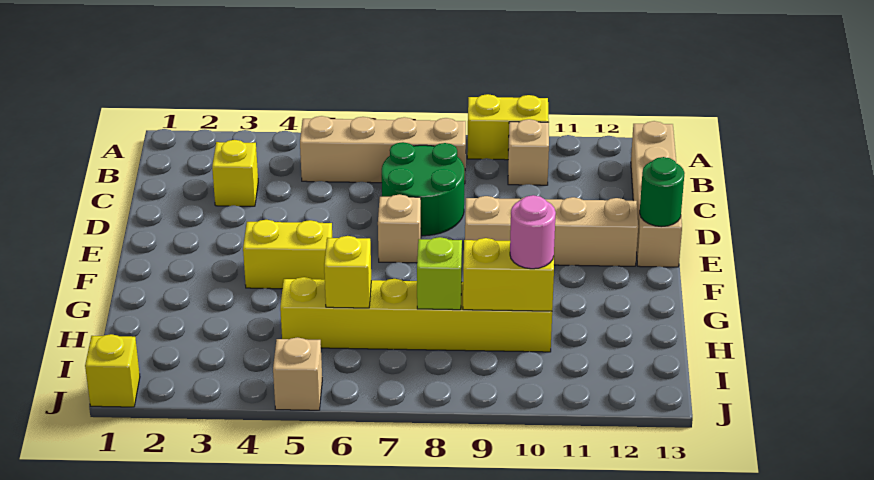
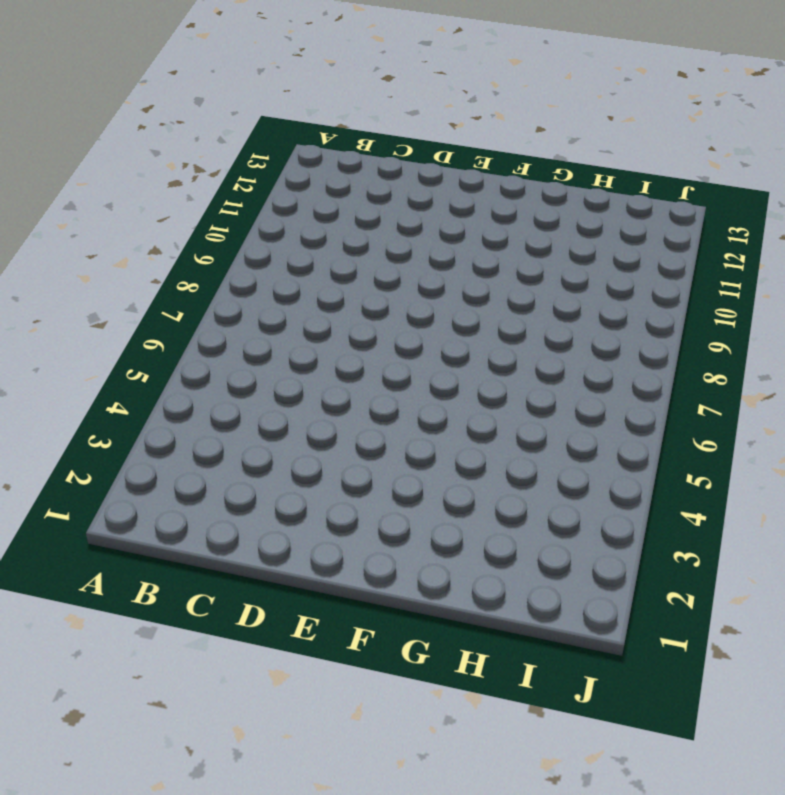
none -> yellow 1x2 brick [467,94,549,160]
none -> tan 1x4 brick [300,116,466,184]
none -> tan 1x1 brick [508,119,549,185]

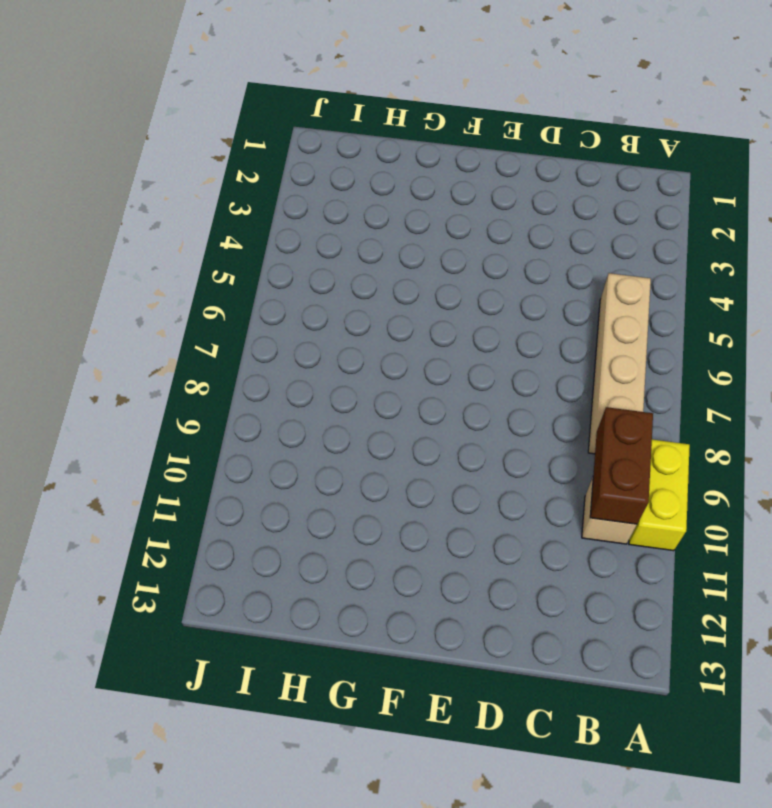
brown 1x2 brick [590,407,653,524] -> none
none -> tan 1x4 brick [631,121,682,267]
none -> yellow 1x1 brick [212,140,258,206]
none -> green 2x2 round brick [382,142,464,236]

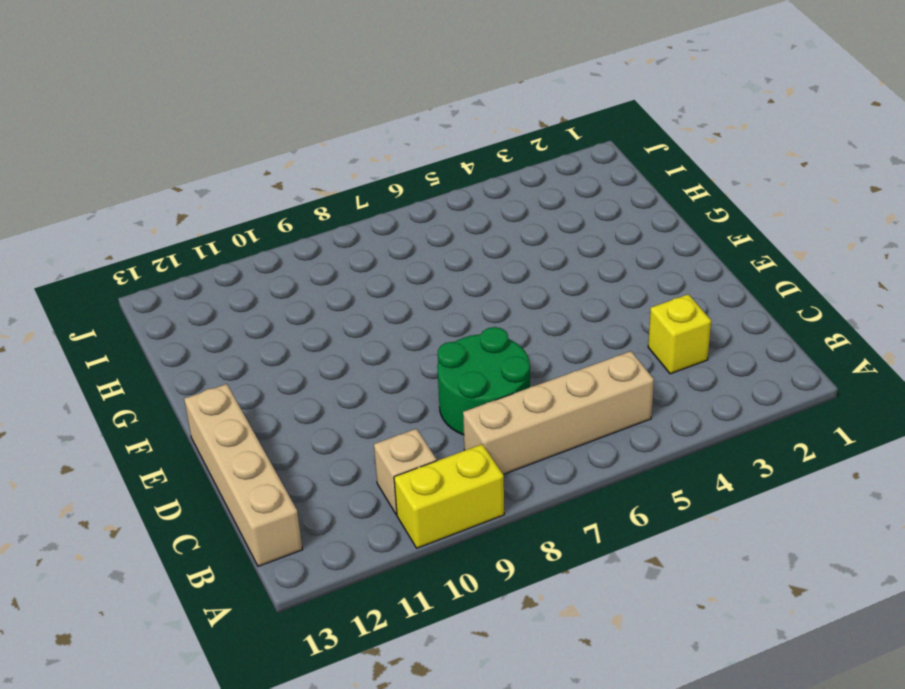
none -> tan 1x1 brick [378,194,421,263]
none -> tan 1x4 brick [465,196,638,266]
none -> yellow 1x2 brick [243,220,332,289]

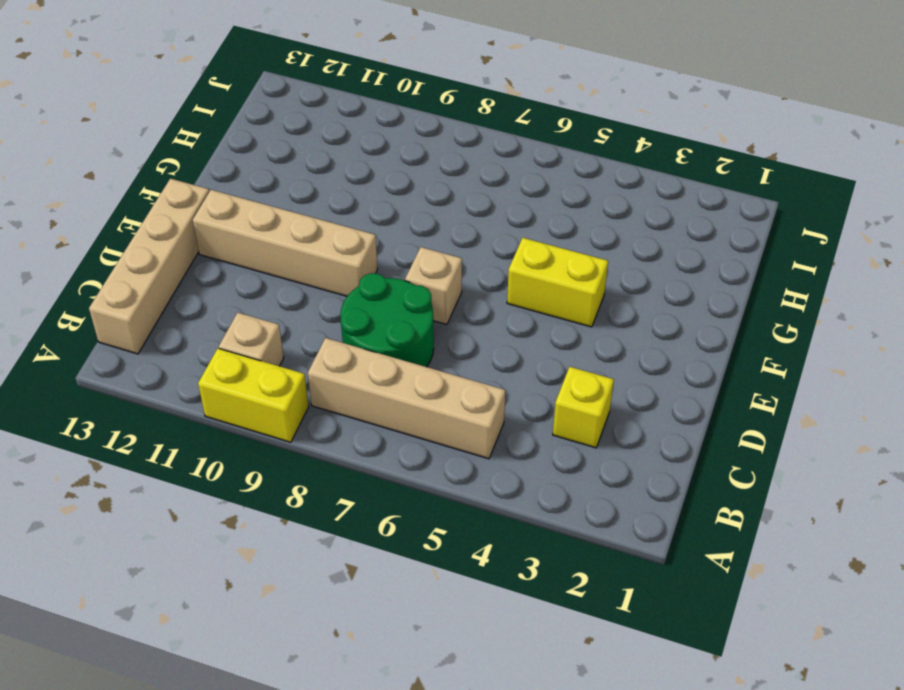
none -> yellow 1x6 brick [280,277,552,352]
none -> yellow 1x1 brick [85,334,140,407]
none -> tan 1x1 brick [273,337,322,410]

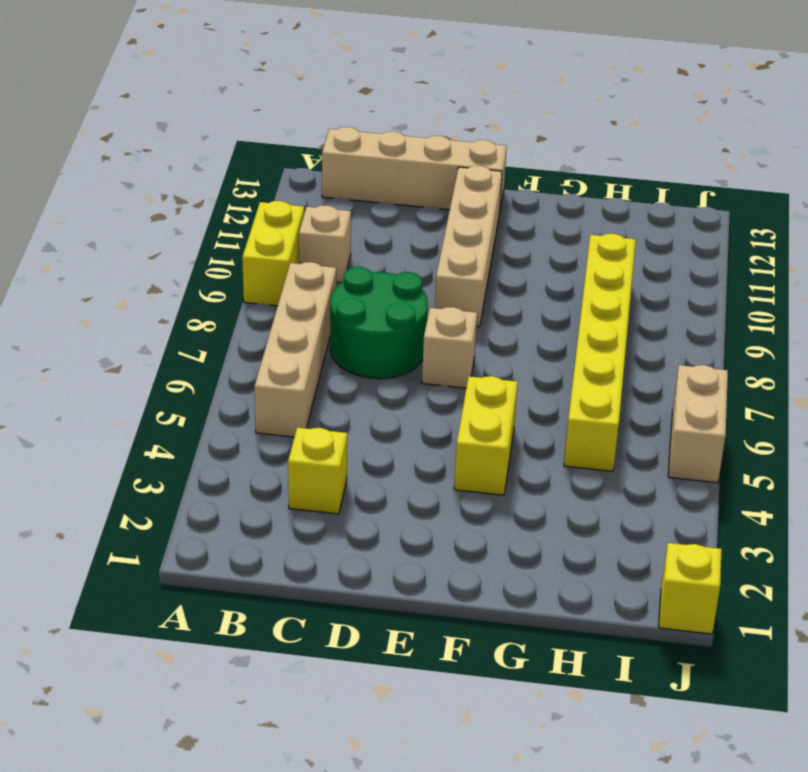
tan 1x2 brick [668,365,728,483] -> tan 1x1 brick [273,337,322,410]
none -> green 1x1 round brick [640,157,684,227]
none -> yellow 1x1 brick [324,236,371,308]
none -> lime 1x1 brick [417,237,462,310]

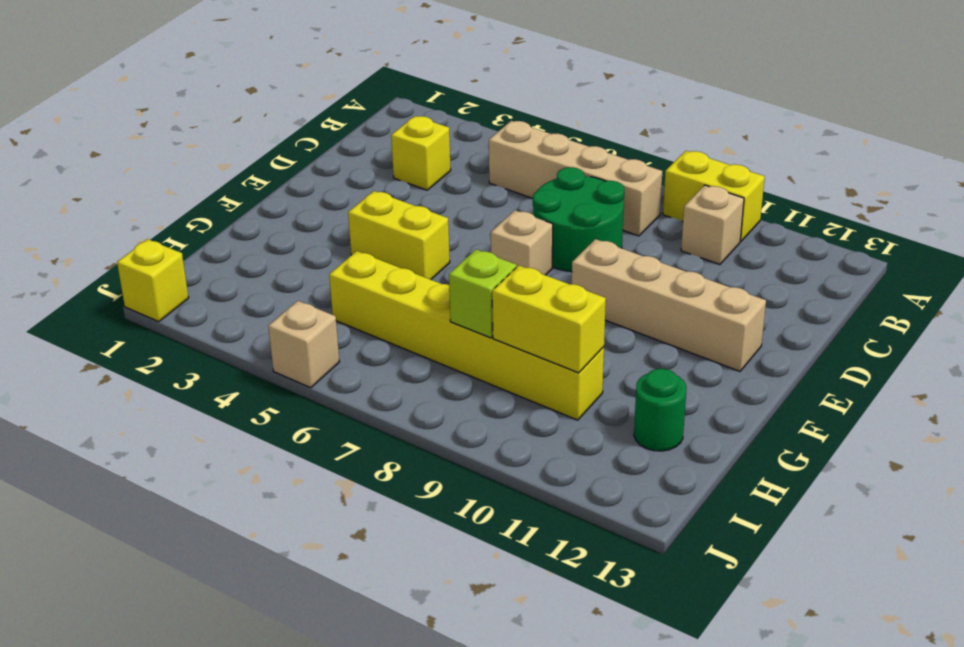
green 1x1 round brick [634,369,686,451] -> green 1x1 round brick moved to [640,157,684,227]
none -> tan 1x4 brick [631,121,682,267]
none -> yellow 1x1 brick [324,236,371,308]
none -> pink 1x1 round brick [510,195,556,269]

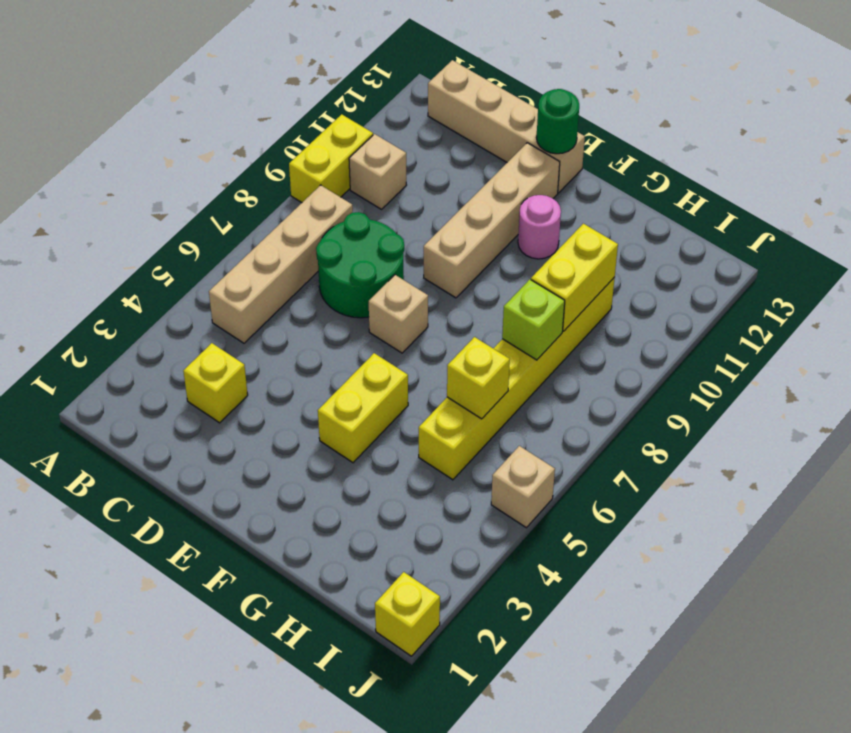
pink 1x1 round brick [518,195,561,259] -> pink 1x1 round brick moved to [510,195,556,269]

